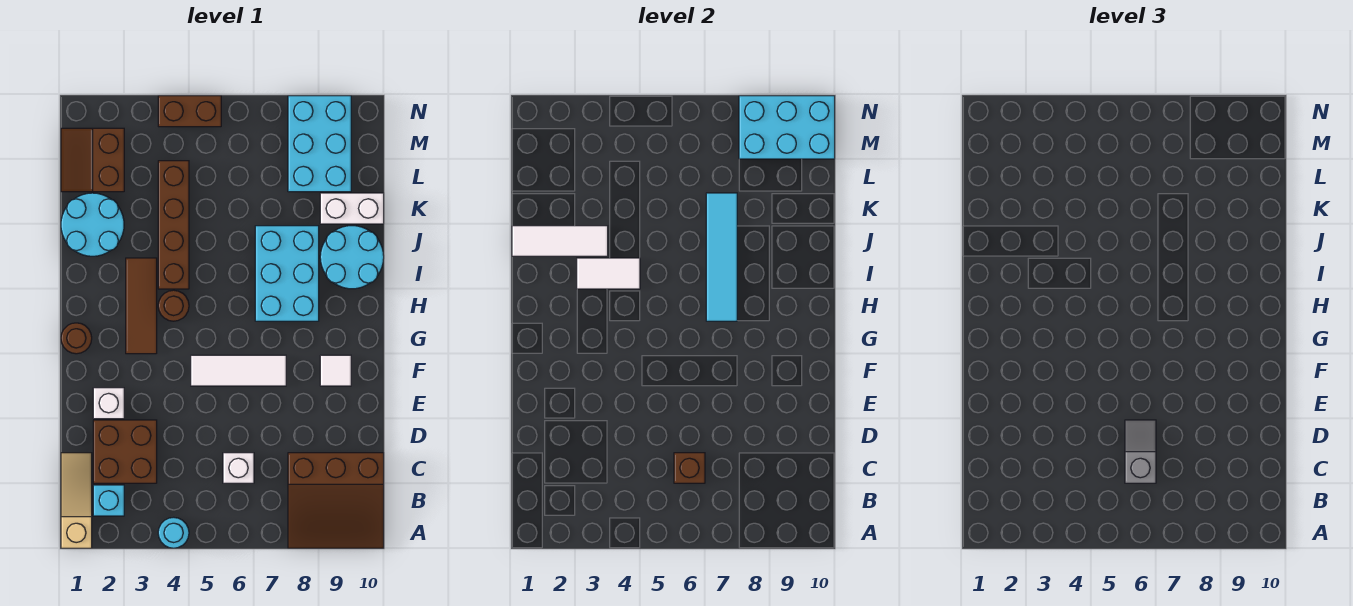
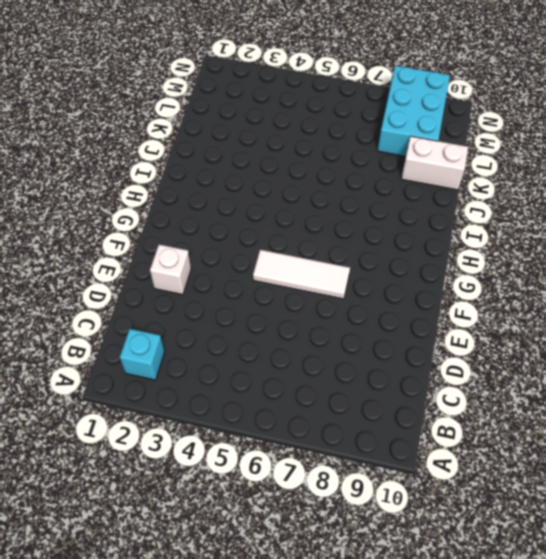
none -> tan 1x3 slope [61,453,92,548]
none -> cyan 1x1 round brick [158,517,189,548]
none -> brown 3x3 slope [288,453,384,548]

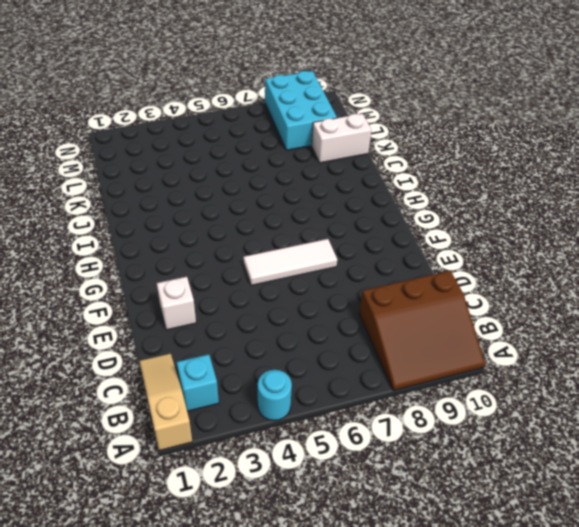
none -> brown 2x2 brick [93,420,157,483]
none -> white 1x1 brick [223,453,254,483]
none -> white 1x1 tile [320,355,351,386]

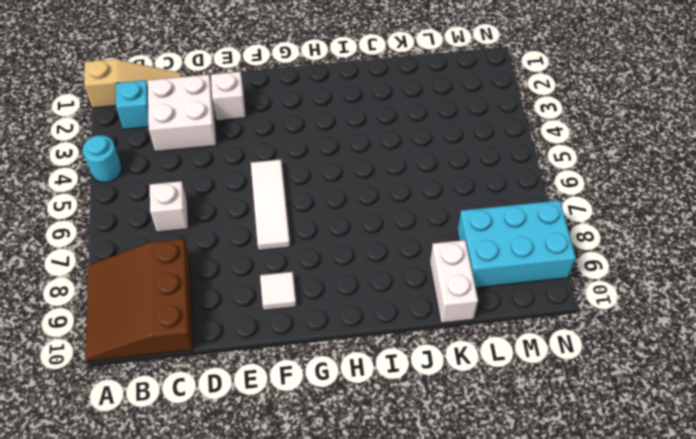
white 2x2 brick [148,74,217,152] -> brown 2x2 brick [93,420,157,483]
none -> brown 1x1 round brick [61,323,92,354]
none -> brown 1x3 tile [126,258,157,354]
none -> brown 1x1 round brick [158,290,189,321]

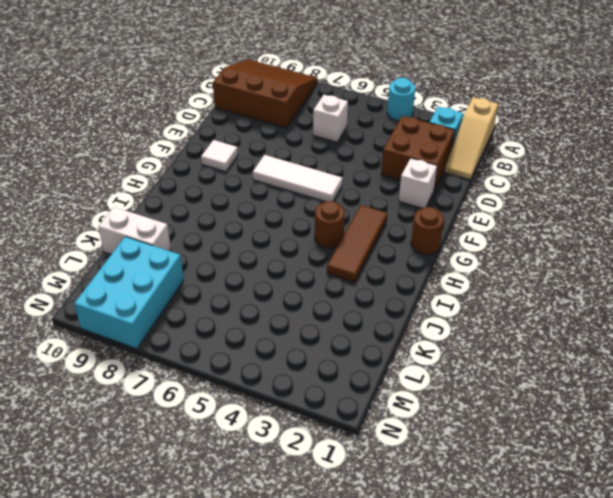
none -> cyan 2x3 brick [255,226,319,321]
none -> brown 1x4 brick [158,161,189,289]
none -> cyan 2x2 round brick [320,226,384,289]

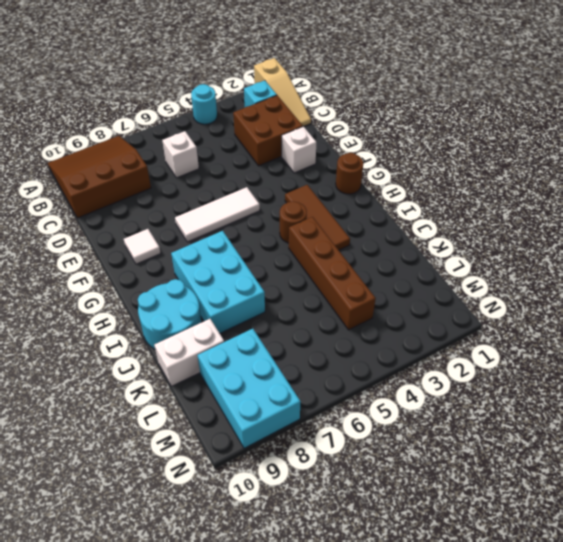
none -> cyan 2x2 round brick [61,193,124,256]
none -> brown 2x2 slope [61,128,124,192]
none -> brown 1x2 brick [158,96,221,127]

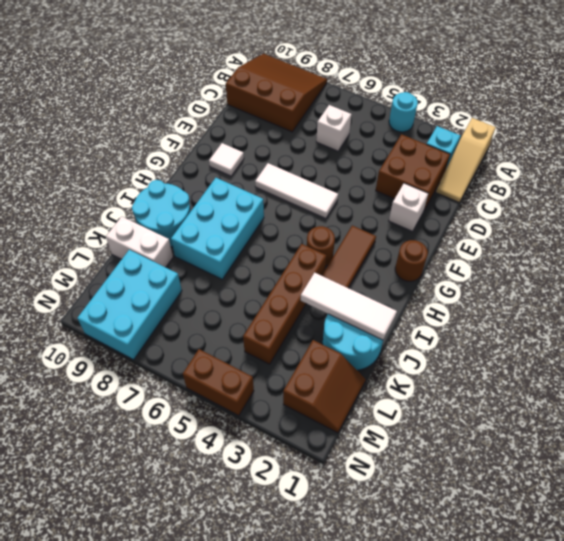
none -> brown 1x1 brick [674,453,705,483]
none -> cyan 1x4 tile [706,193,737,321]
none -> white 1x2 tile [577,258,640,289]

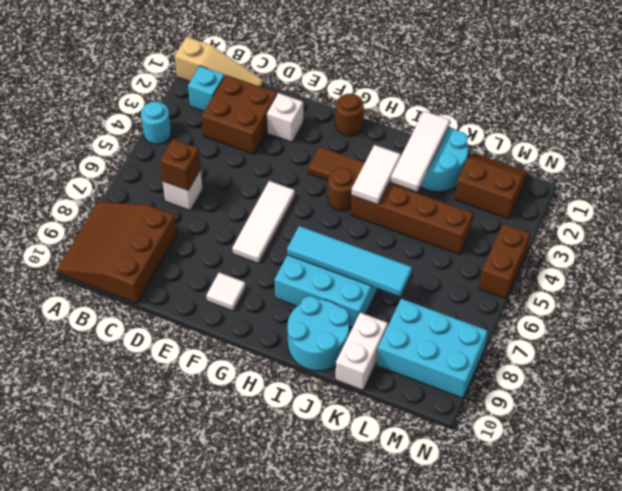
none -> cyan 2x3 brick [739,96,835,159]
none -> grey 1x2 slope [1125,420,1156,483]

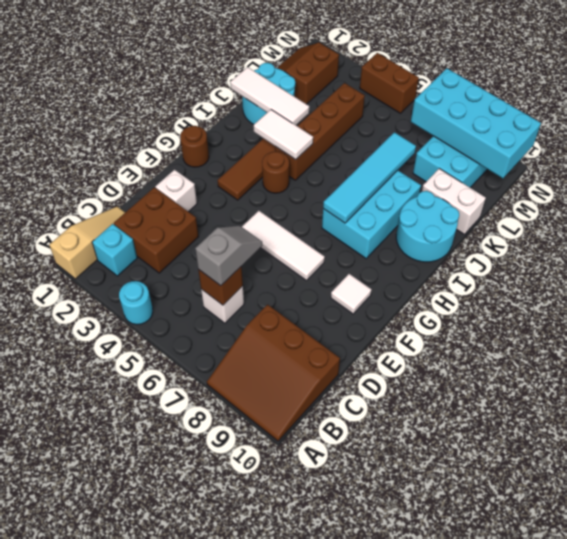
cyan 2x4 brick [411,68,541,178] -> cyan 2x3 brick [739,96,835,159]

